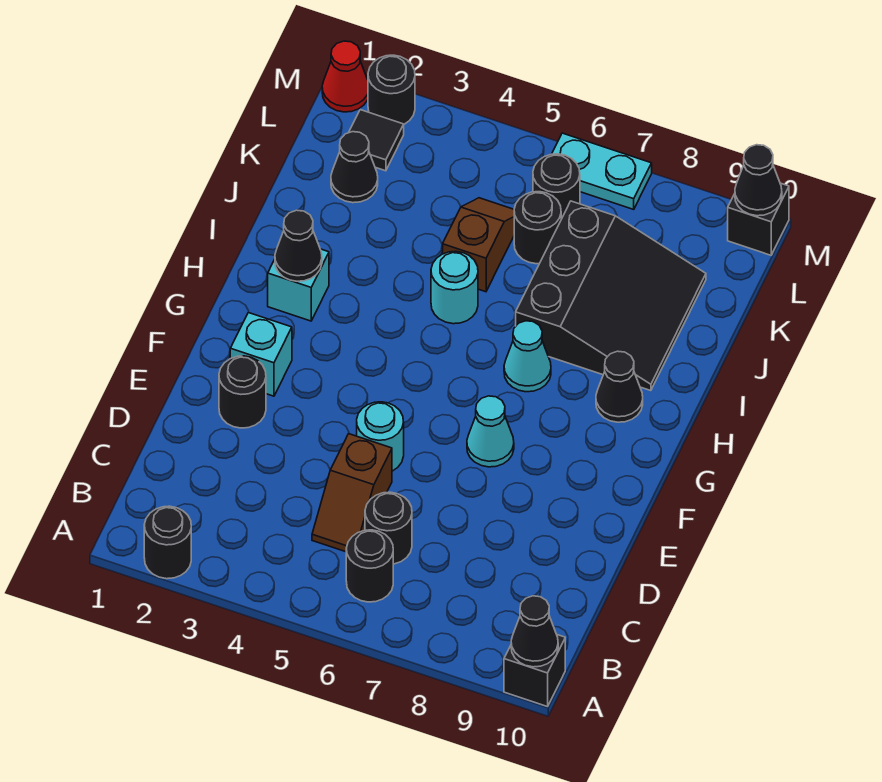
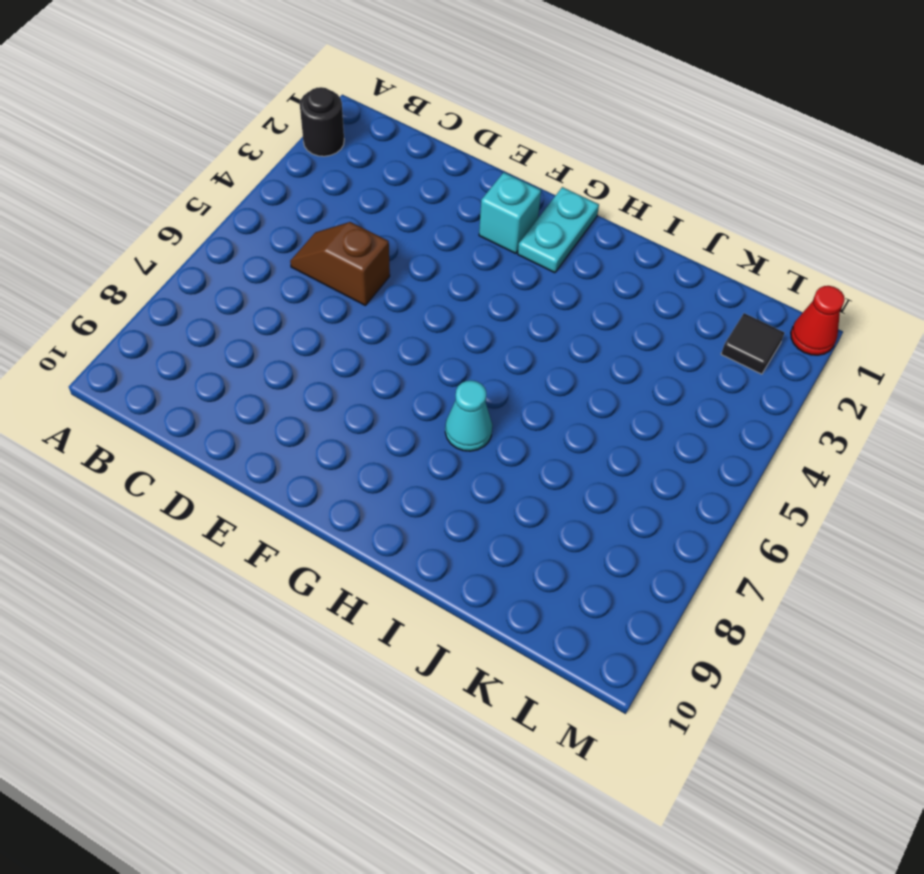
cyan 1x2 plate [518,187,599,273] -> cyan 1x2 plate moved to [552,133,652,209]
none -> black 1x1 brick [504,635,565,707]
none -> black 1x1 round brick [346,530,393,602]
none -> black 1x1 round brick [365,492,412,564]

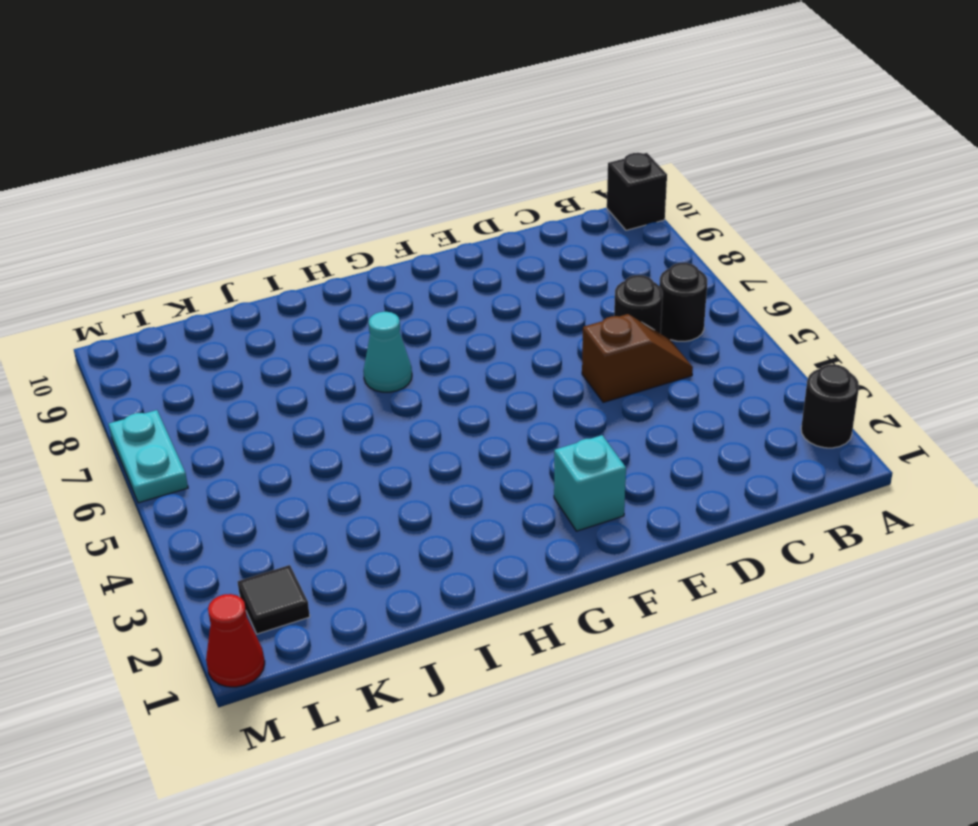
none -> black 1x1 round brick [219,356,266,428]
none -> cyan 1x1 round brick [357,402,404,471]
none -> cyan 1x1 cone [467,396,514,467]

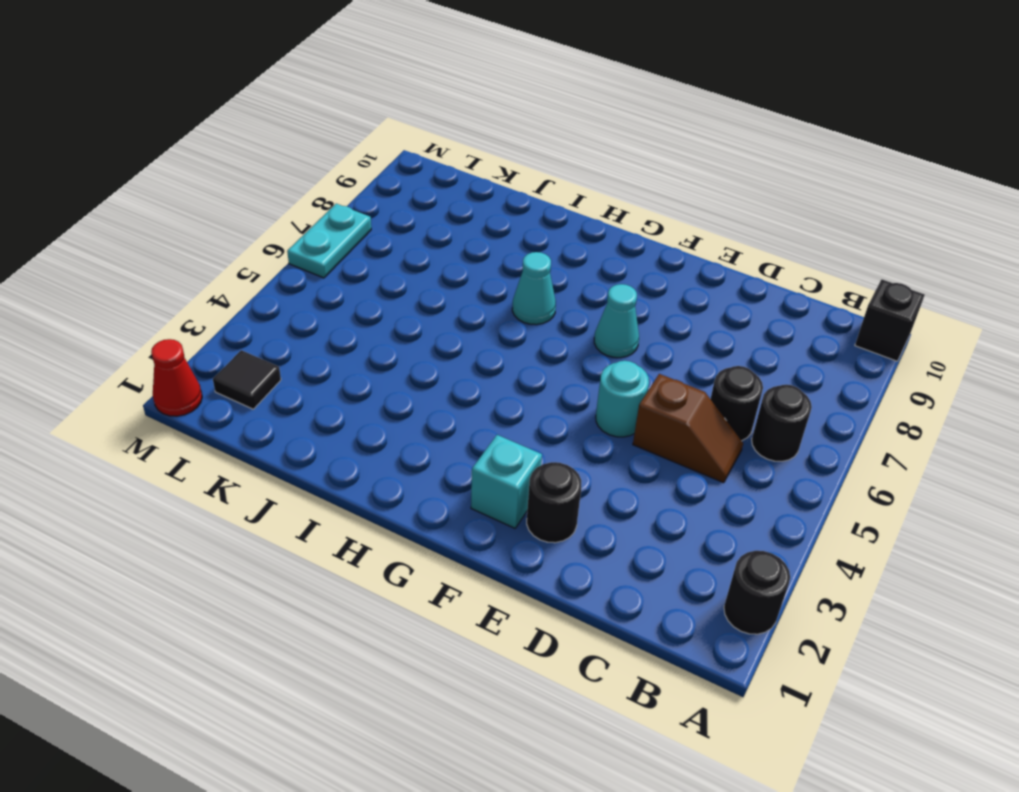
none -> cyan 1x1 brick [268,249,329,321]
none -> black 1x1 cone [596,351,643,422]
none -> cyan 1x1 round brick [431,251,478,324]

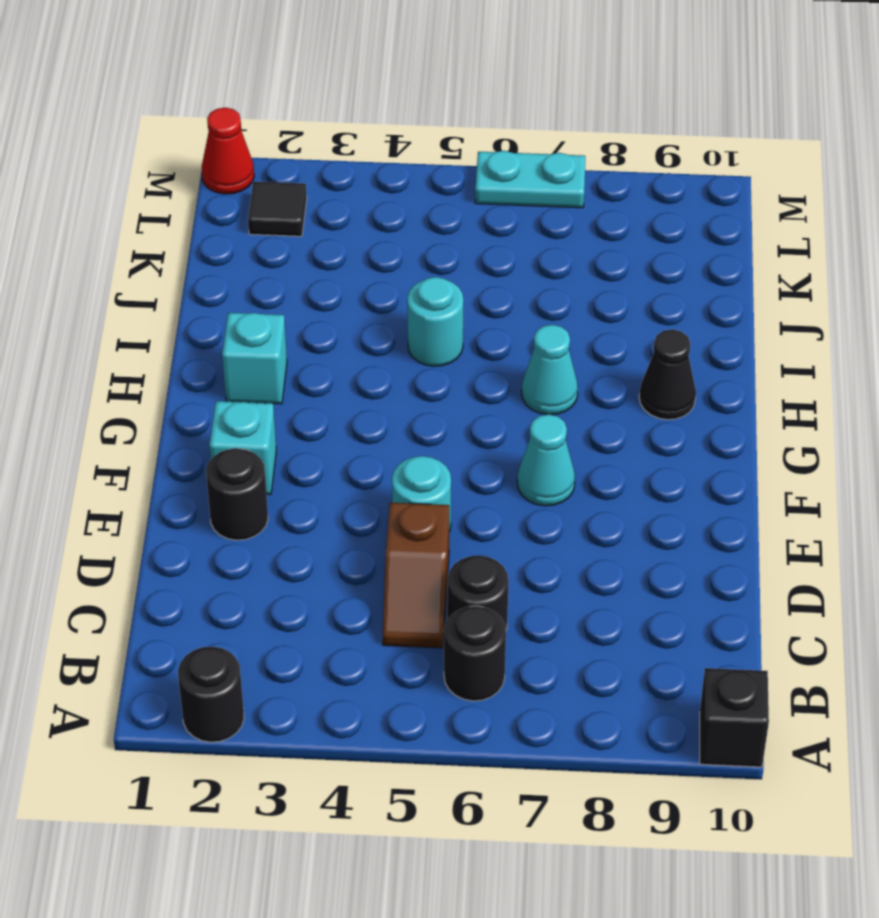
none -> black 3x3 slope [516,201,706,391]
none -> brown 1x2 slope [443,198,514,292]
none -> black 1x1 cone [331,132,378,203]

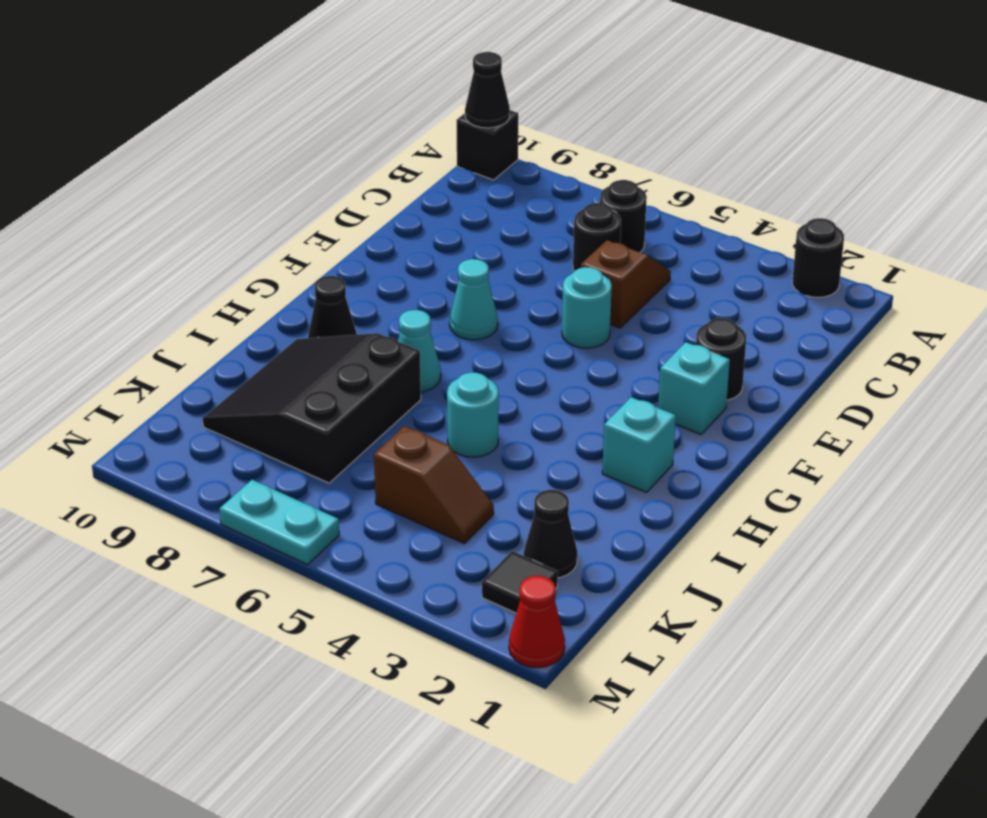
brown 1x2 slope [374,426,494,543] -> brown 1x2 slope turned to [443,198,514,292]
none -> black 1x1 round brick [514,192,561,264]
none -> black 1x1 round brick [533,154,580,219]
none -> black 1x1 round brick [368,55,415,124]

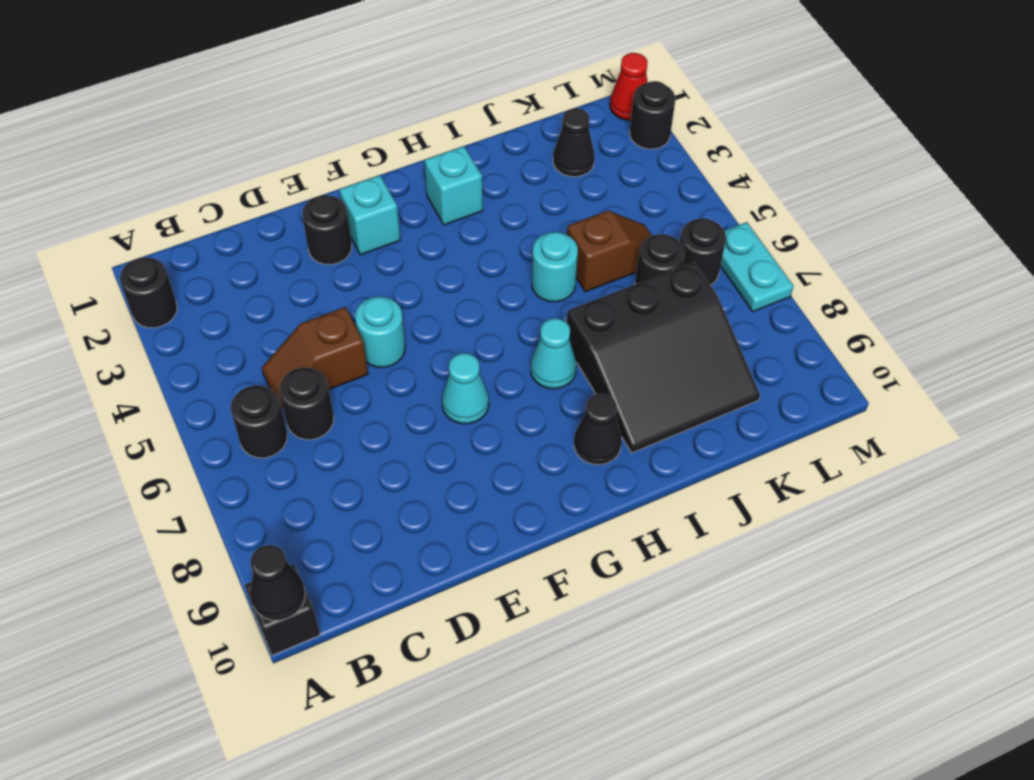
none -> black 1x1 tile [349,110,404,171]
none -> black 1x1 brick [728,183,789,255]
none -> black 1x1 cone [275,210,322,281]

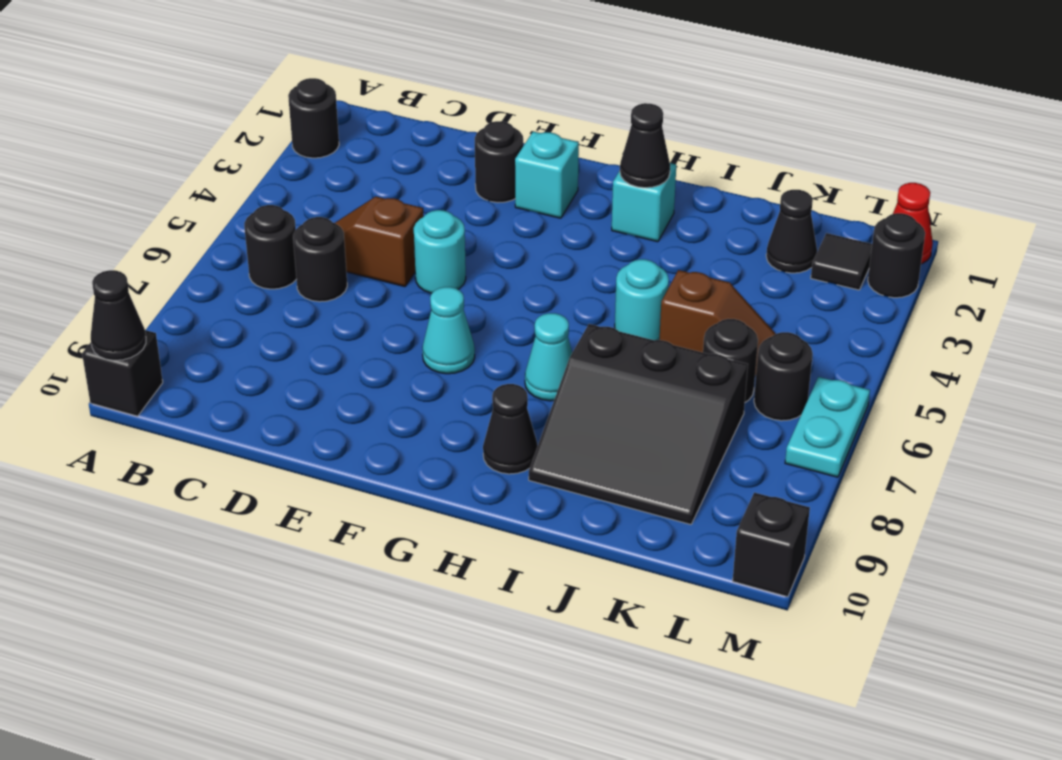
none -> black 1x1 cone [735,145,782,216]

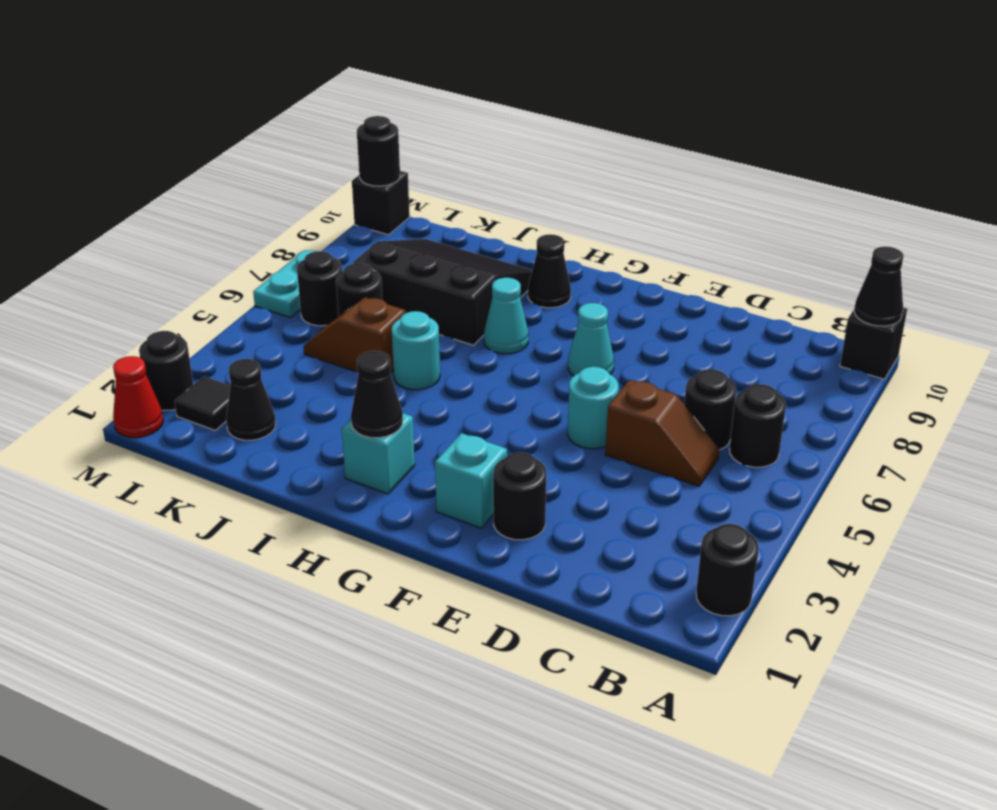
black 1x1 round brick [357,116,400,186] -> black 1x1 cone [735,145,782,216]

